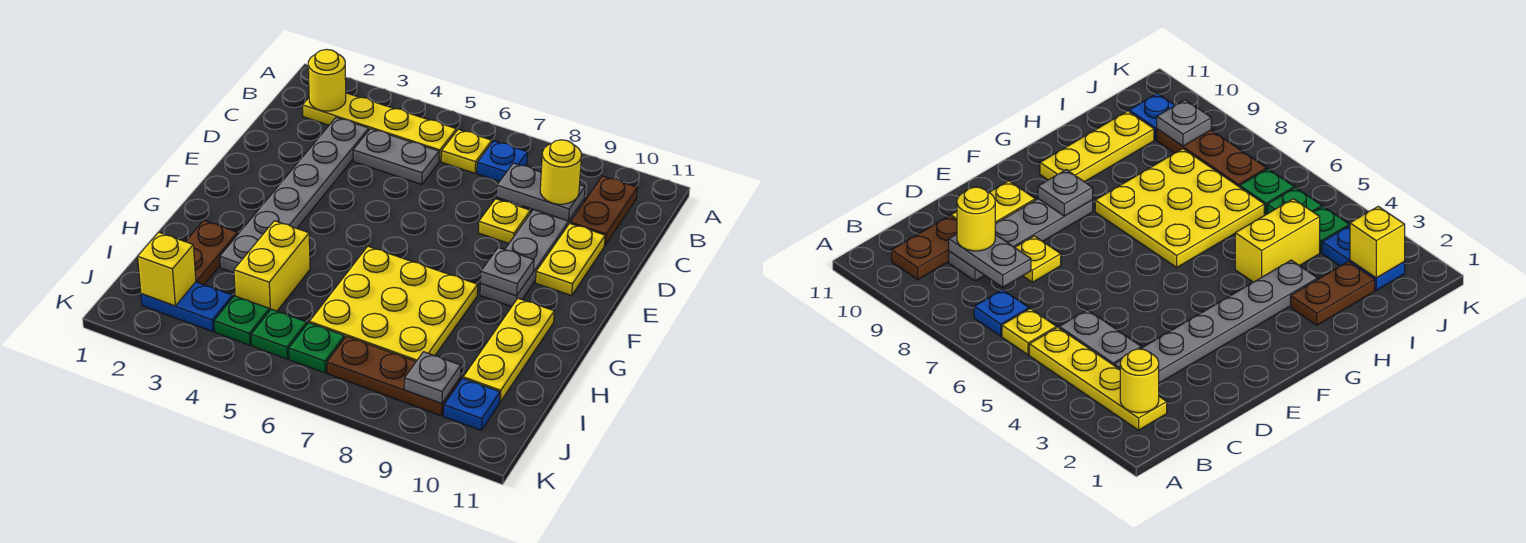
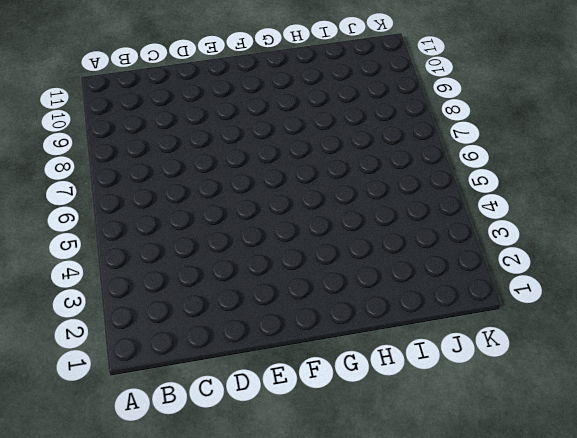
none -> yellow 1x4 plate [303,93,456,162]
none -> yellow 1x1 plate [441,129,492,173]
none -> blue 1x1 plate [477,141,528,181]

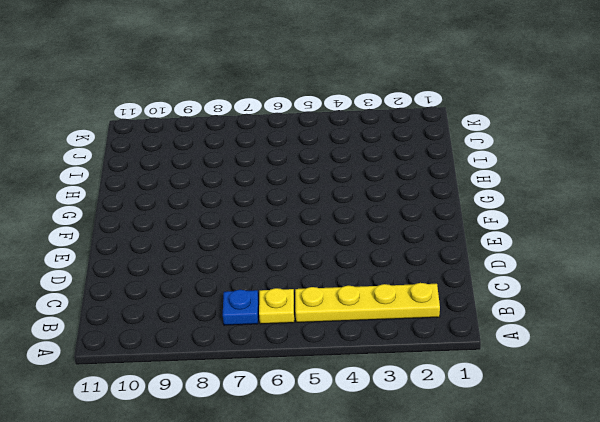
none -> brown 1x2 plate [570,176,637,246]
none -> grey 1x6 plate [220,117,369,273]
none -> grey 1x2 plate [353,129,439,184]

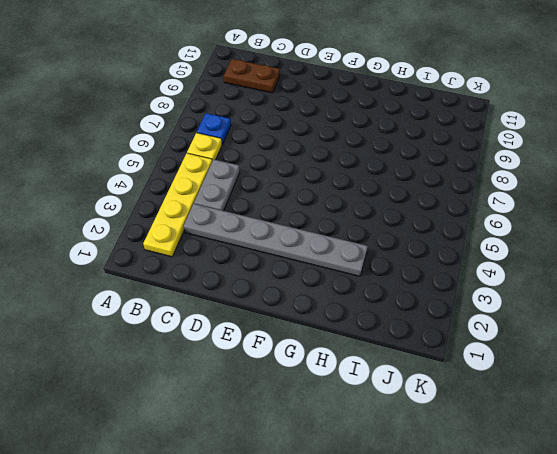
none -> grey 1x4 plate [480,200,584,307]
none -> yellow 1x1 plate [478,199,530,243]
none -> yellow 1x2 plate [536,223,605,296]

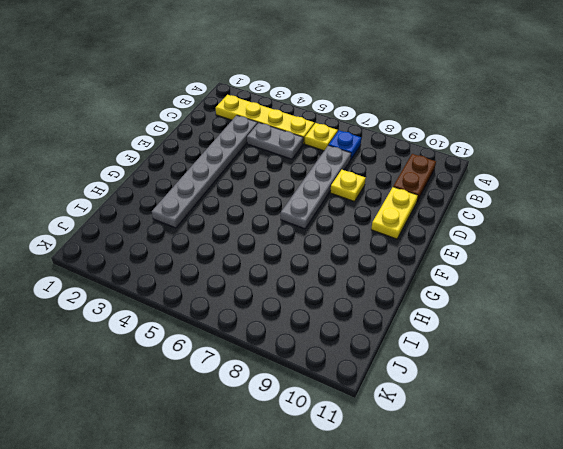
grey 1x4 plate [281,145,351,229] -> grey 1x4 plate moved to [480,200,584,307]
none -> yellow 3x3 plate [309,246,478,361]
none -> yellow 1x3 plate [463,298,554,402]
none -> brown 1x2 plate [186,221,238,285]

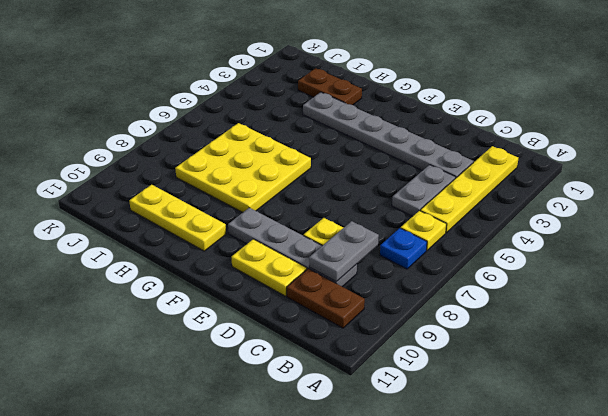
none -> yellow 1x2 brick [234,221,310,311]
none -> blue 1x2 plate [141,282,233,332]
none -> green 1x1 plate [214,296,269,345]

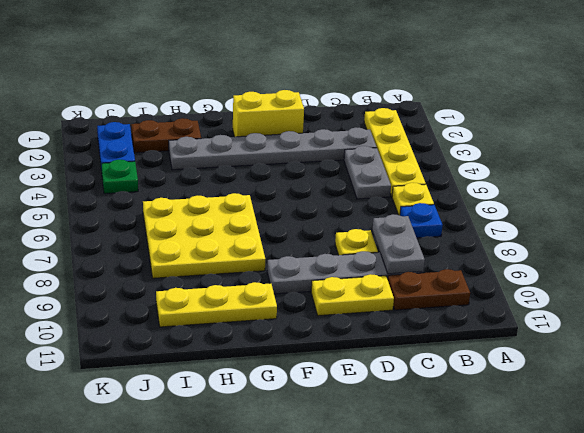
yellow 1x2 brick [233,90,304,137] -> yellow 1x2 brick moved to [234,221,310,311]
none -> green 1x1 plate [251,309,307,359]
none -> green 1x1 plate [289,323,344,373]
none -> brown 1x3 plate [327,336,460,416]

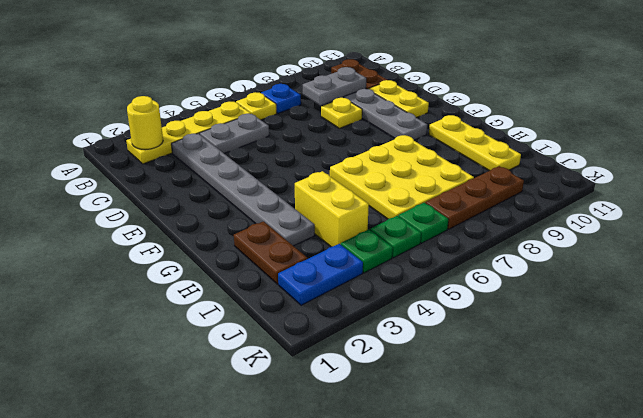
none -> blue 1x1 plate [444,378,500,430]
none -> grey 1x1 plate [480,247,534,296]
none -> yellow 1x1 brick [138,232,196,306]

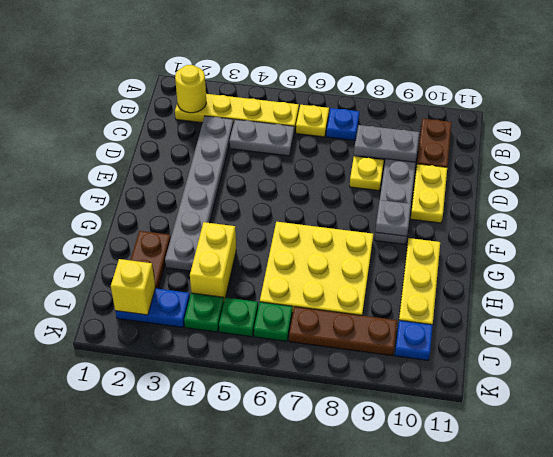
none -> grey 1x1 plate [404,352,461,403]
none -> yellow 1x1 round brick [540,140,582,204]

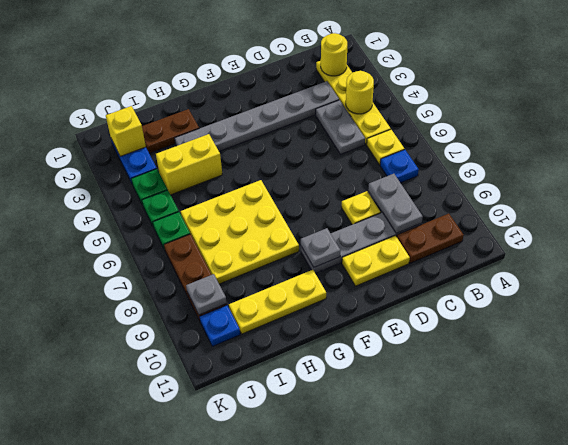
yellow 1x1 round brick [346,71,374,114] -> yellow 1x1 round brick moved to [540,140,582,204]

